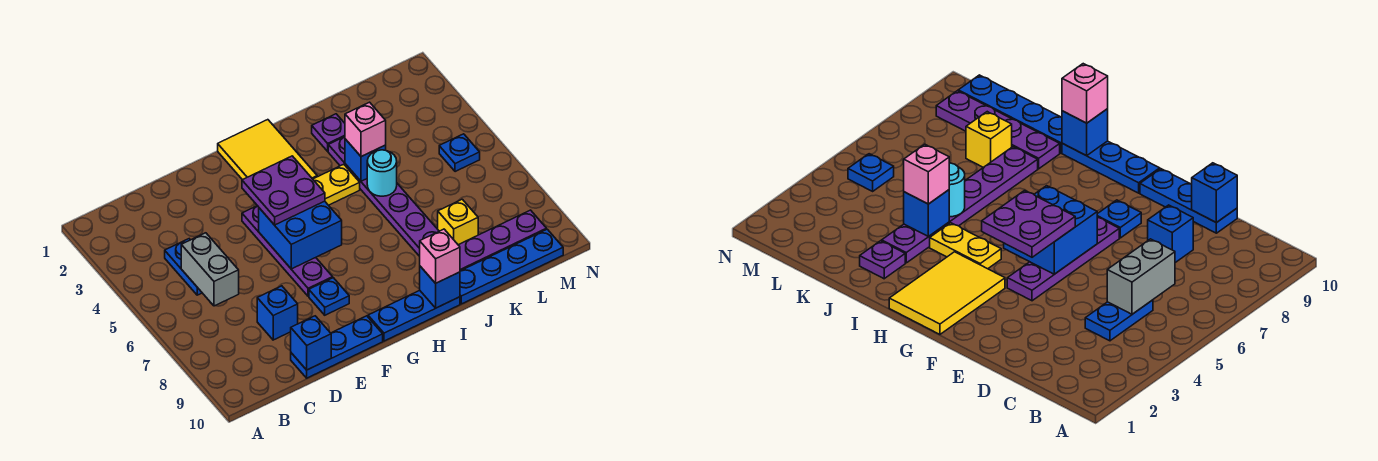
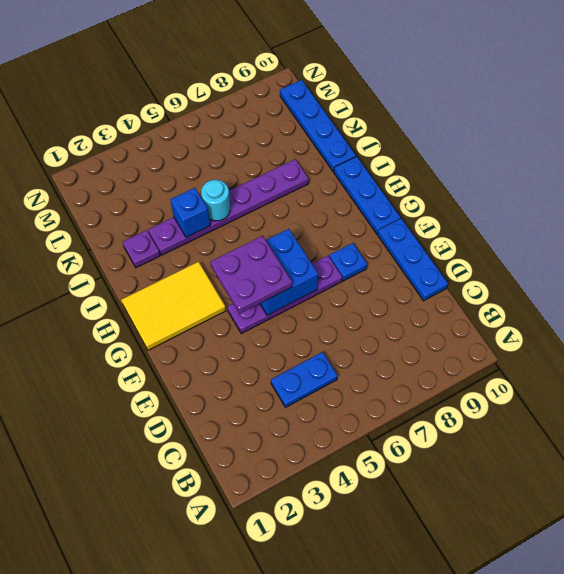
none -> blue 1x1 brick [257,286,298,340]
none -> yellow 1x2 plate [313,164,360,205]
none -> purple 1x4 plate [459,210,547,271]

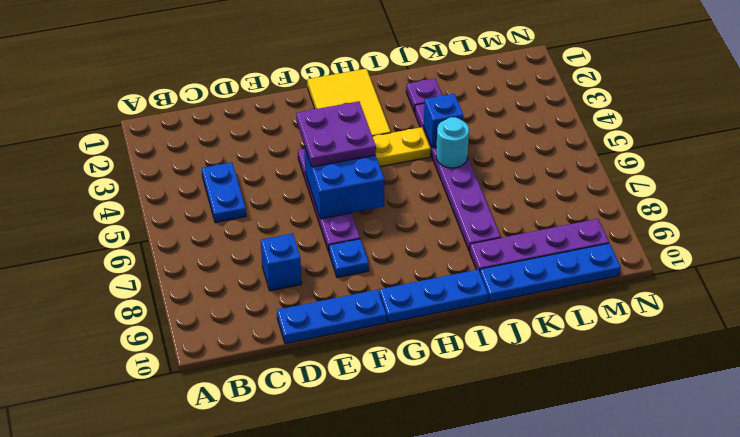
none -> yellow 1x1 brick [438,199,478,245]
none -> blue 1x1 plate [439,134,480,172]
none -> grey 1x2 brick [181,233,239,306]

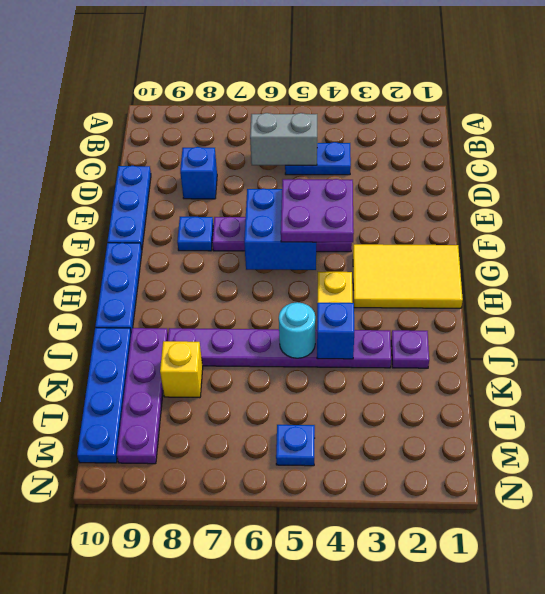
none -> blue 1x1 brick [291,316,331,370]
none -> blue 1x1 brick [420,266,460,308]
none -> pink 1x1 brick [420,229,460,283]

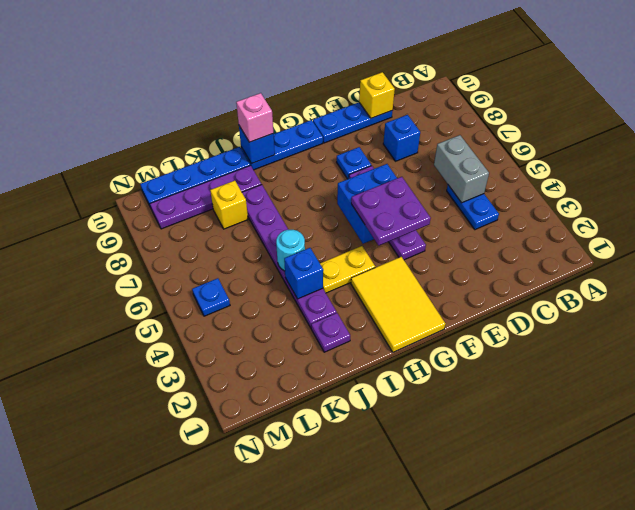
yellow 1x1 brick [359,72,395,118] -> blue 1x1 brick [291,316,331,370]
none -> pink 1x1 brick [345,102,386,157]

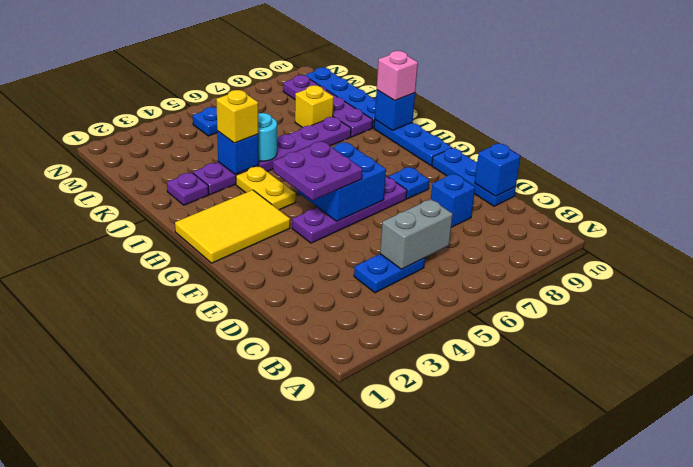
yellow 1x1 brick [216,90,258,143] -> pink 1x1 brick [345,102,386,157]

